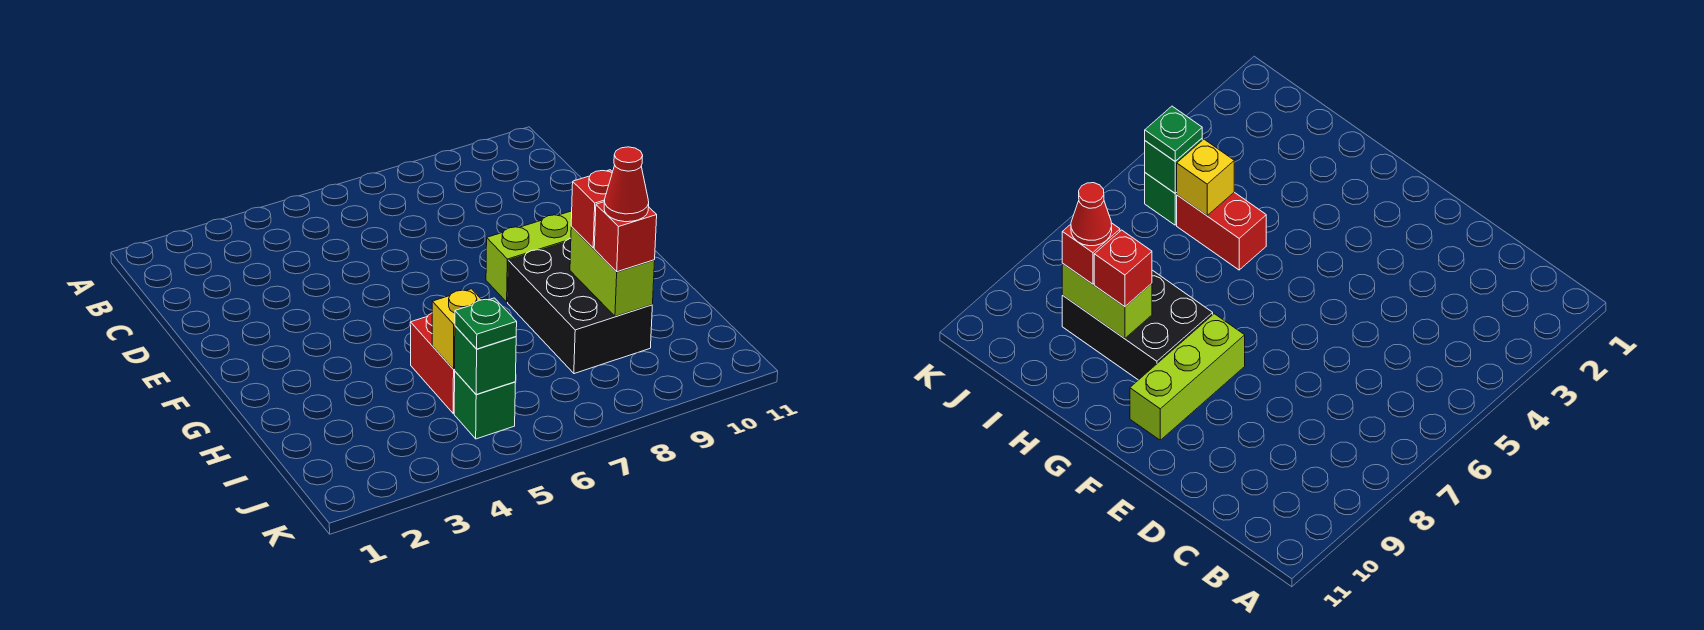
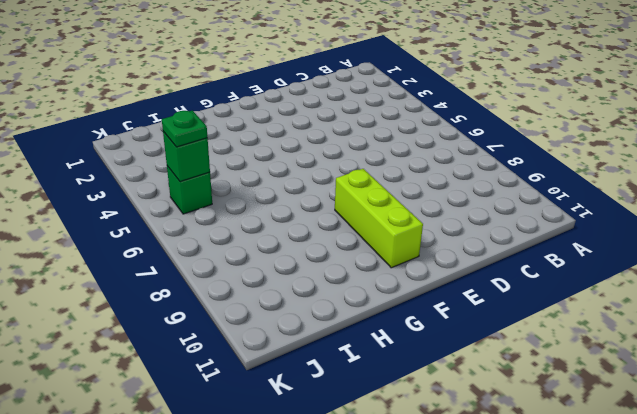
none -> black 2x3 brick [508,238,652,374]
none -> red 1x2 brick [410,313,455,414]

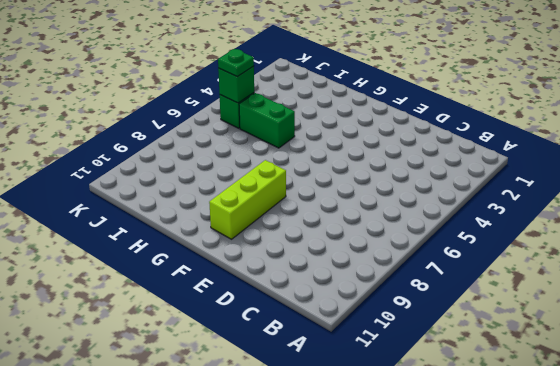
green 1x2 brick [239,93,295,148] -> red 1x2 brick [410,313,455,414]
none -> black 2x3 brick [508,238,652,374]
none -> lime 1x2 brick [570,227,655,317]

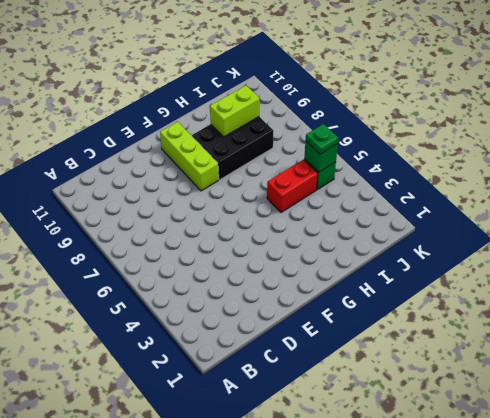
none -> yellow 1x1 brick [432,289,482,369]
none -> red 1x1 brick [571,170,612,248]

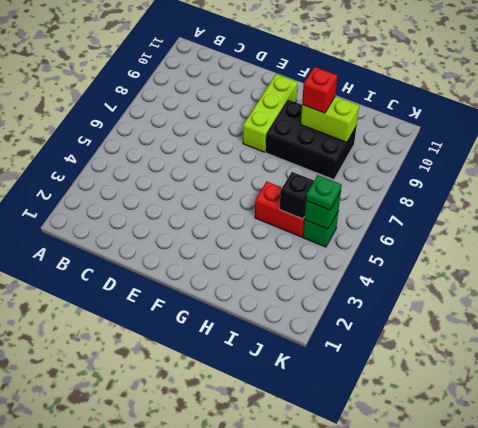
black 1x1 brick [280,172,314,219] -> yellow 1x1 brick [432,289,482,369]
none -> red 1x1 brick [594,202,657,272]
none -> red 1x1 cone [604,147,649,222]

